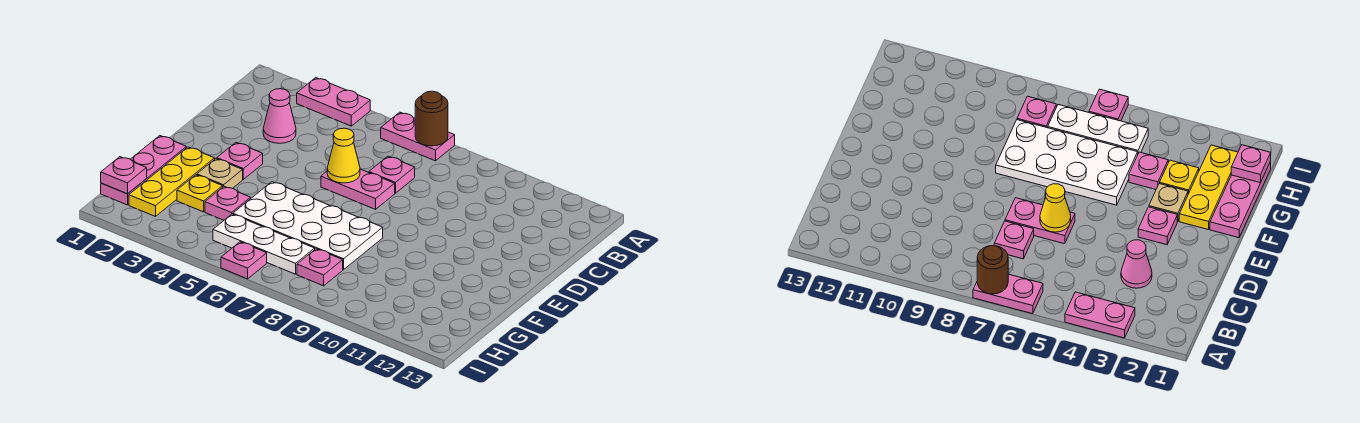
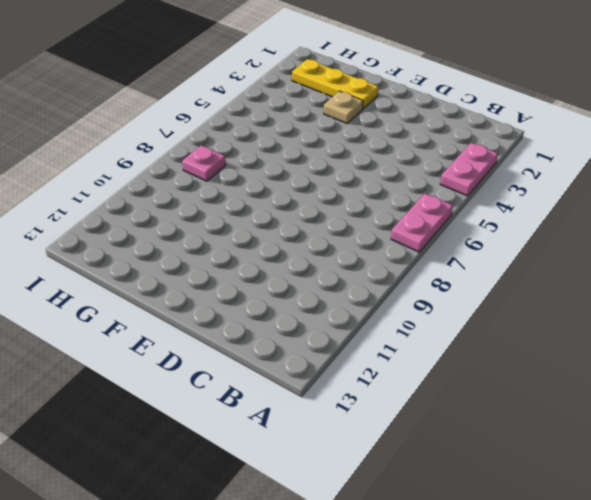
none -> pink 1x1 cone [263,89,296,143]
none -> pink 1x1 plate [369,156,415,193]
none -> pink 1x2 plate [321,169,395,209]

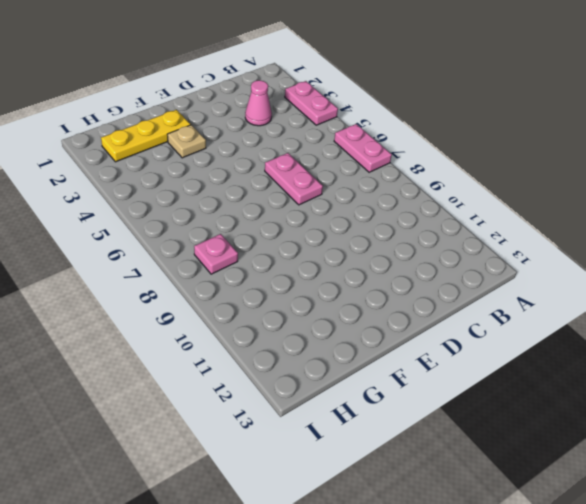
none -> pink 1x1 plate [369,156,415,193]
none -> pink 1x1 plate [217,143,263,179]
none -> pink 1x3 plate [101,136,186,205]

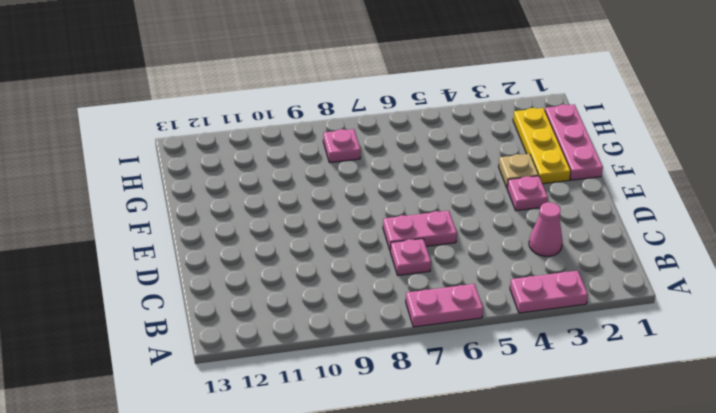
none -> white 2x4 plate [233,182,383,270]
none -> yellow 1x1 plate [177,175,223,212]
none -> pink 1x1 plate [205,186,251,220]

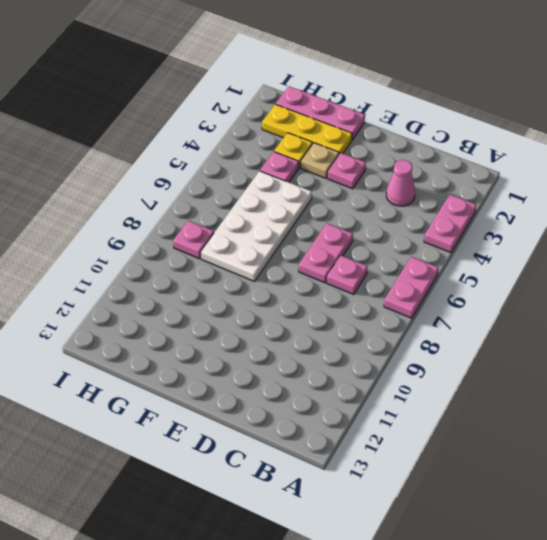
none -> white 1x3 plate [213,214,315,274]
none -> pink 1x1 plate [221,242,267,279]
none -> brown 1x1 round brick [415,91,448,146]

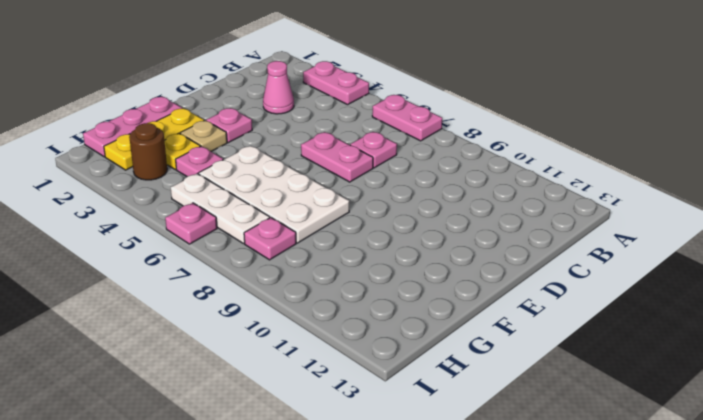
brown 1x1 round brick [129,123,167,180] -> brown 1x1 round brick moved to [415,91,448,146]
none -> yellow 1x1 cone [327,128,360,183]
none -> pink 1x1 plate [101,157,147,194]

